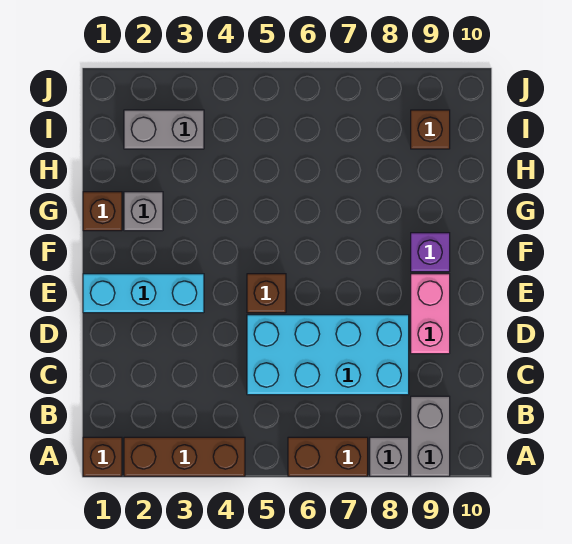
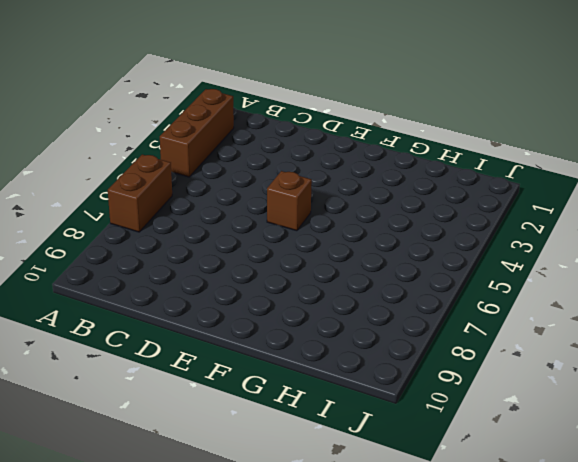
none -> brown 1x1 brick [83,437,122,476]
none -> grey 1x1 brick [370,437,409,476]
none -> grey 1x2 brick [411,396,450,476]

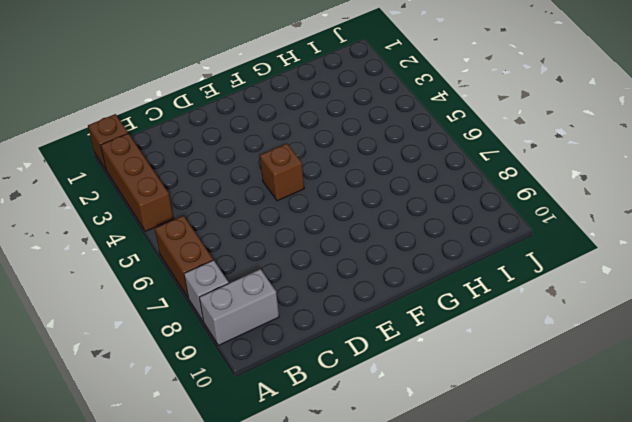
none -> cyan 2x4 brick [247,315,409,395]
none -> pink 1x2 brick [411,274,450,354]
none -> cyan 1x3 brick [83,274,204,313]

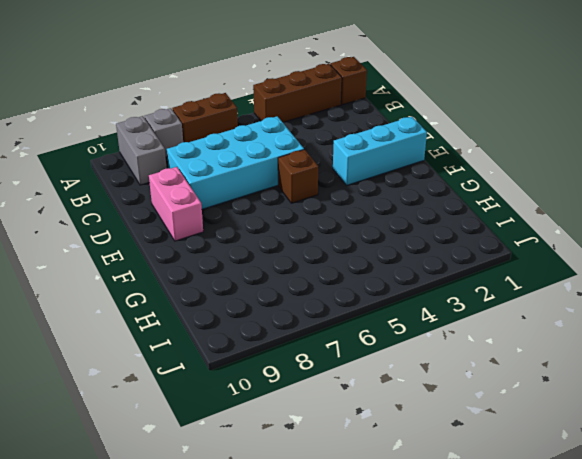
none -> purple 1x1 brick [411,233,450,272]
none -> brown 1x1 brick [83,192,122,231]
none -> grey 1x1 brick [124,192,163,231]

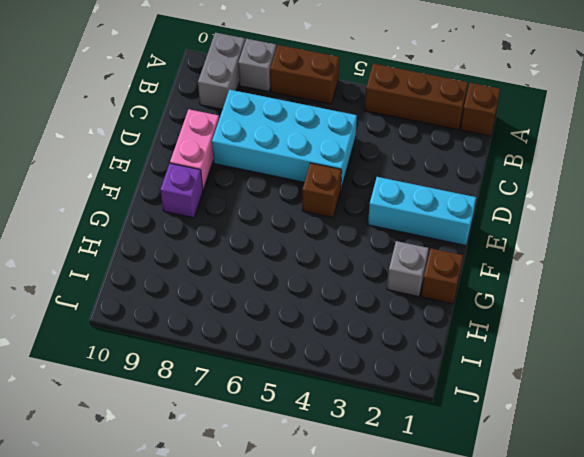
none -> grey 1x2 brick [124,110,204,149]
none -> brown 1x1 brick [411,110,450,149]

